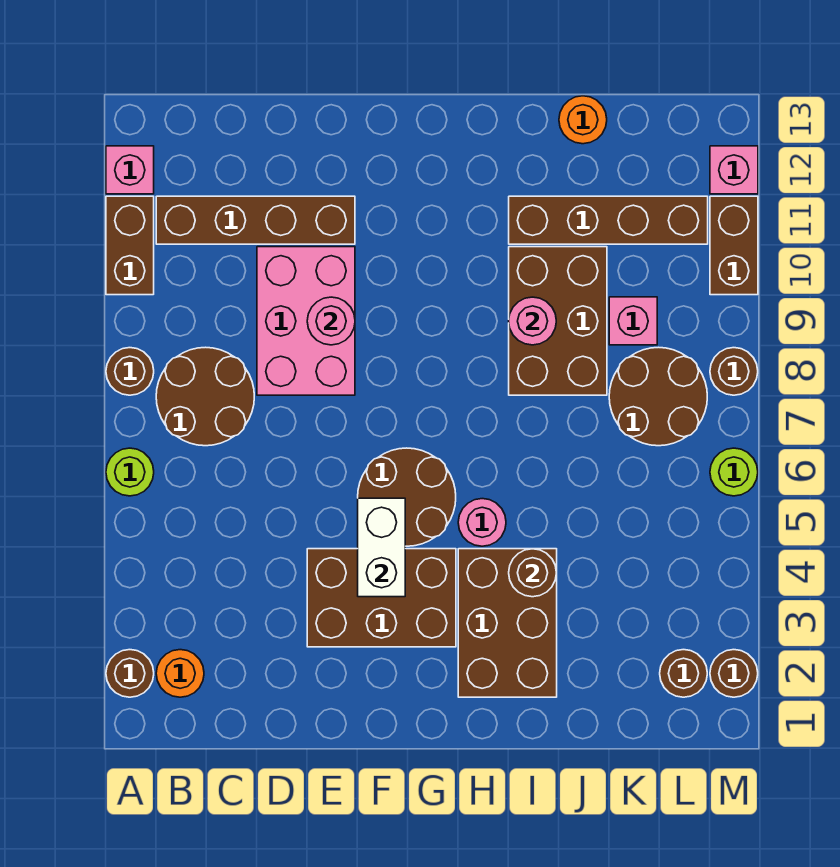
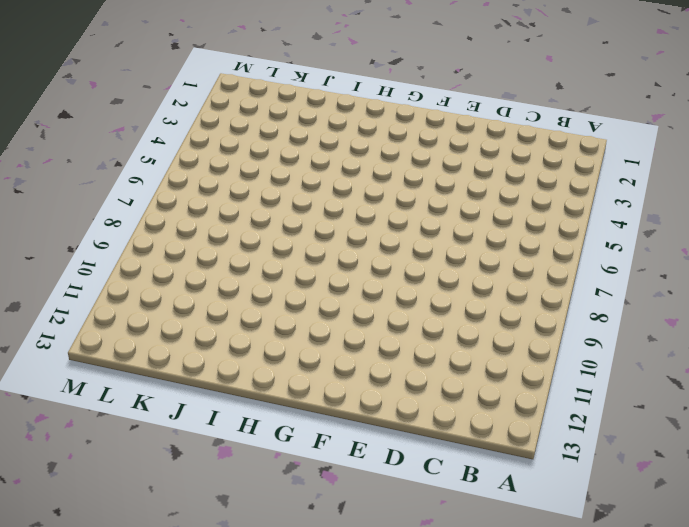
none -> brown 1x1 round brick [106,650,154,697]
none -> lime 1x1 round brick [106,448,154,496]
none -> brown 1x1 round brick [106,348,154,395]

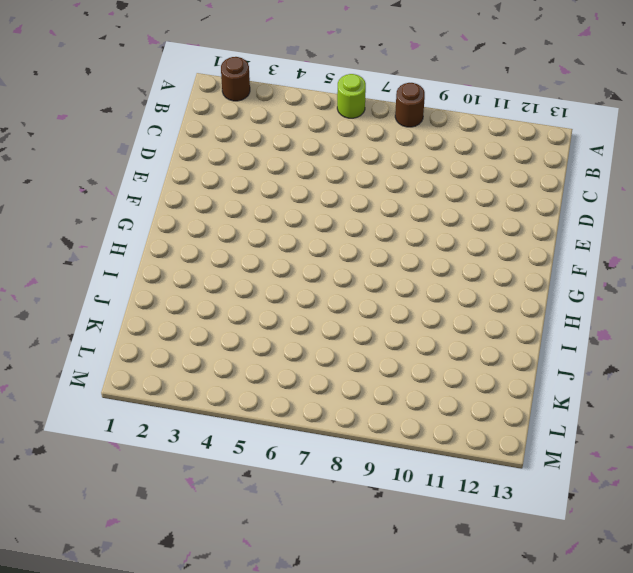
none -> brown 1x2 brick [106,196,154,295]
none -> pink 1x1 brick [106,146,154,194]
none -> orange 1x1 round brick [156,650,204,697]

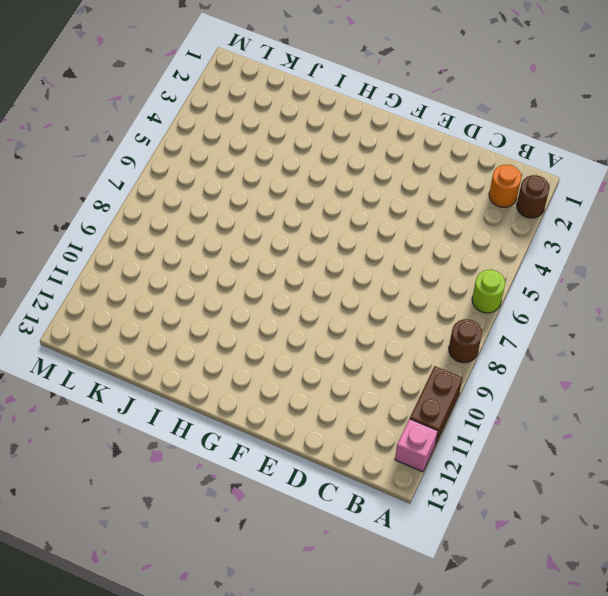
none -> brown 2x2 round brick [156,347,254,446]
none -> brown 1x4 brick [156,196,355,244]
none -> pink 2x3 brick [257,247,355,395]

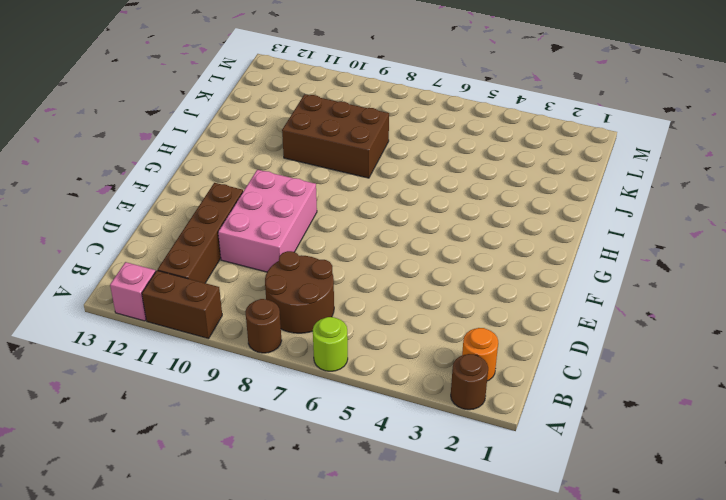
pink 2x3 brick [218,170,317,272] -> pink 2x3 brick turned to [257,247,355,395]
none -> brown 2x3 brick [307,549,456,647]
none -> brown 2x2 round brick [358,448,456,546]
none -> brown 2x3 brick [458,549,557,697]

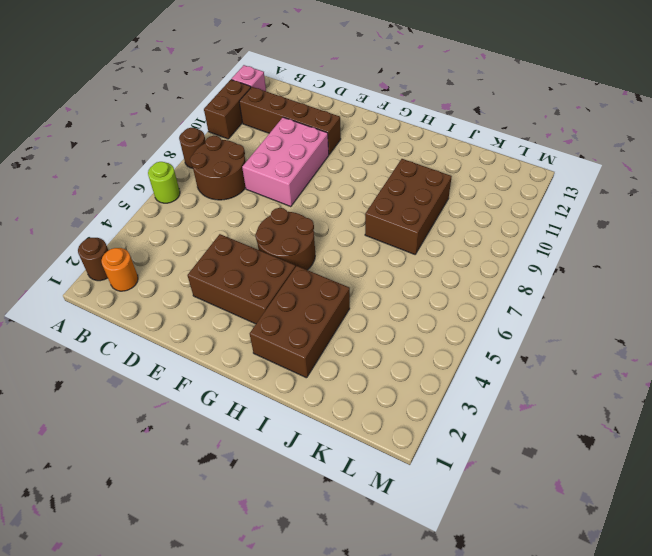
none -> pink 1x1 round brick [458,499,506,546]
none -> brown 1x4 brick [509,196,708,244]
none -> orange 1x1 round brick [559,96,607,144]

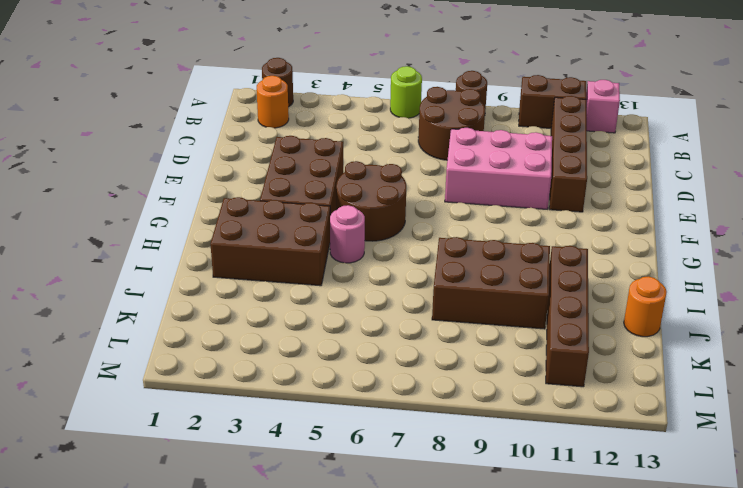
none -> brown 2x2 round brick [609,347,707,446]
none -> pink 1x1 brick [609,297,657,345]
none -> brown 1x1 round brick [660,650,707,697]

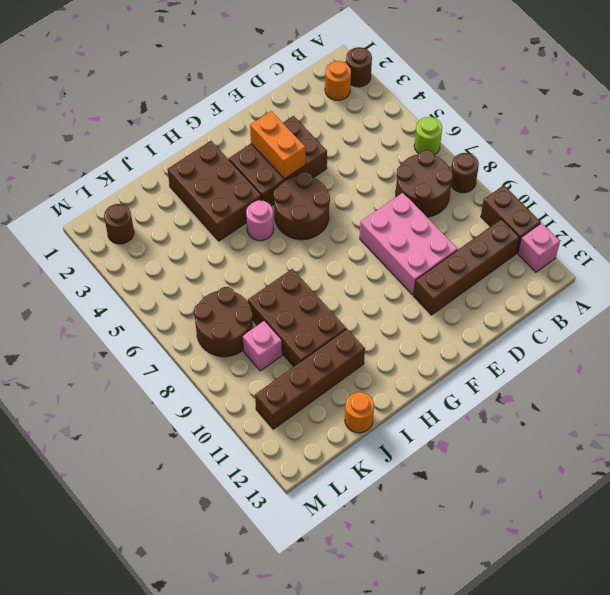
orange 1x2 brick [250,111,305,179] -> white 1x2 brick [358,498,405,597]
none -> brown 1x1 round brick [710,650,758,697]
none -> lime 1x1 round brick [710,448,758,496]
none -> brown 1x1 round brick [710,348,758,395]

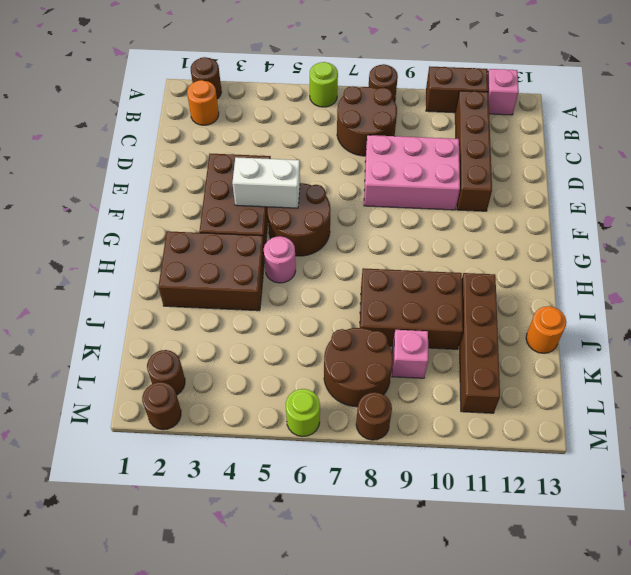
none -> brown 1x2 brick [710,196,758,295]
none -> pink 1x1 brick [710,146,758,194]
none -> pink 1x1 round brick [307,297,355,345]

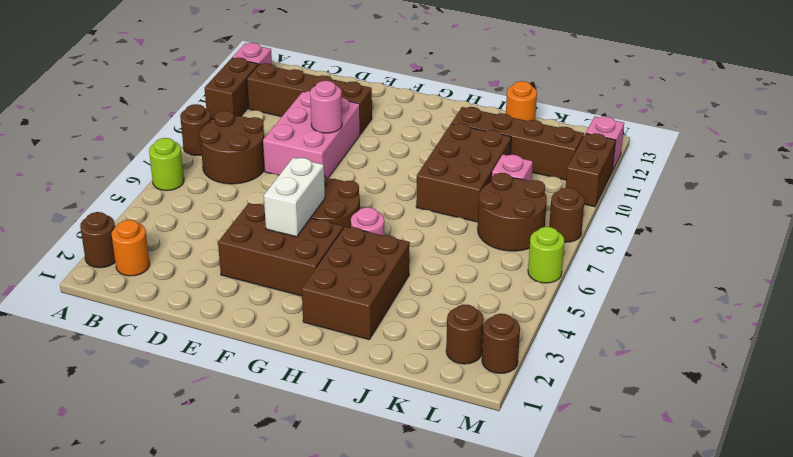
none -> brown 1x1 round brick [509,549,556,597]
none -> pink 1x1 round brick [509,297,556,345]

